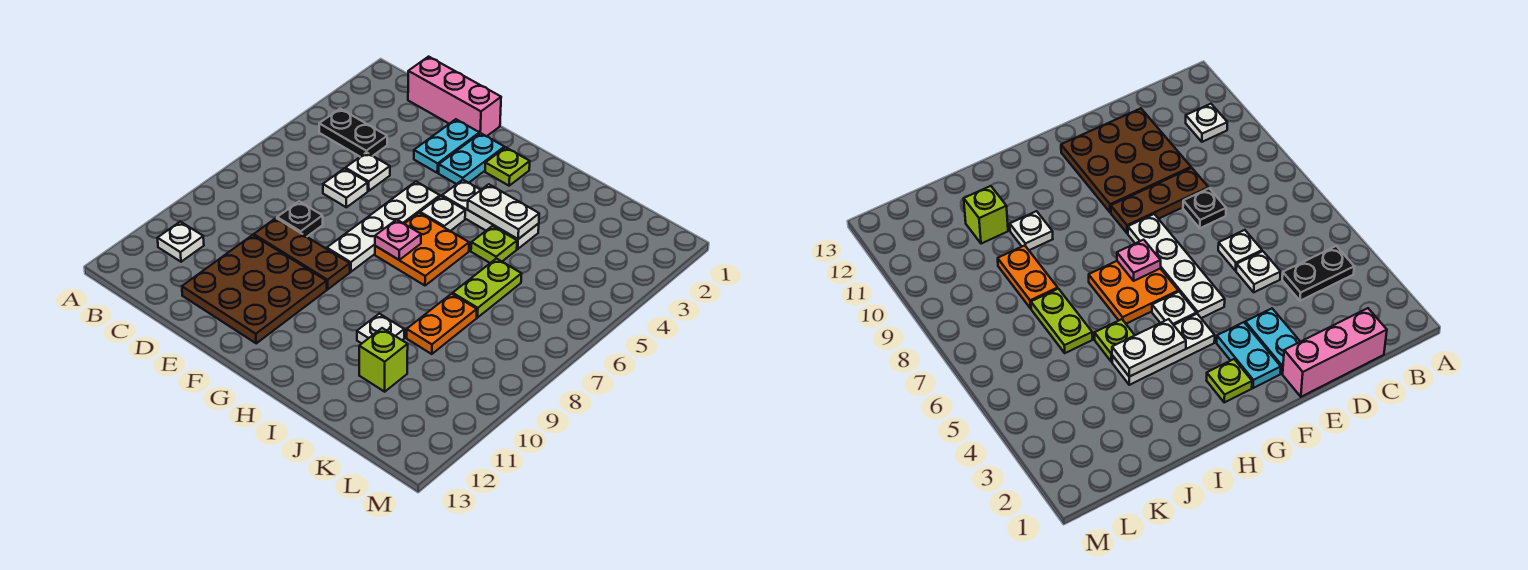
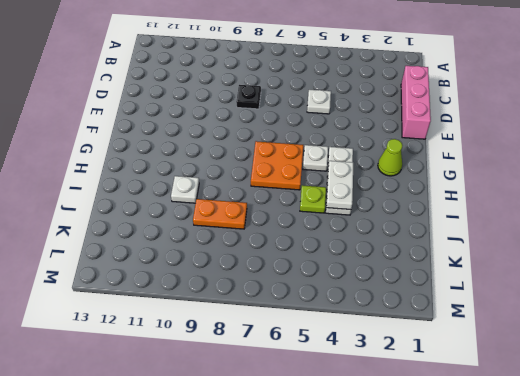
lime 1x1 cone [378,139,403,176] -> lime 1x1 plate [485,147,530,186]
none -> black 1x2 plate [319,109,387,157]
none -> white 1x1 plate [158,222,204,262]
none -> white 1x1 plate [323,168,368,207]

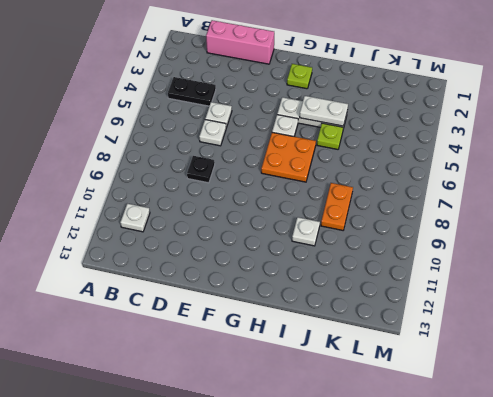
none -> brown 1x3 plate [254,218,350,289]
none -> brown 3x3 plate [182,235,327,343]
none -> cyan 1x2 plate [414,119,479,173]

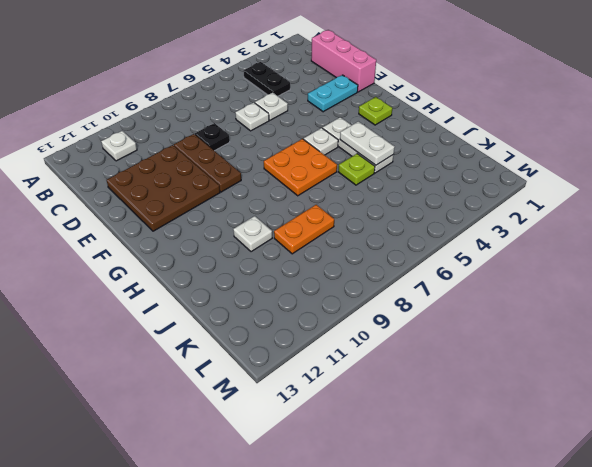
none -> cyan 1x2 plate [439,133,504,184]
none -> white 1x4 plate [327,182,440,272]
none -> lime 1x2 plate [453,259,521,318]

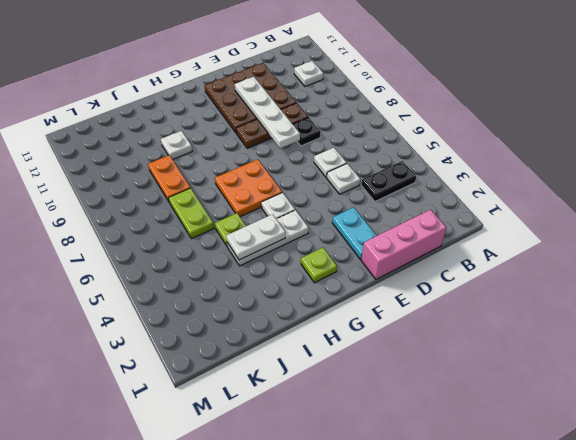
white 1x4 plate [235,77,300,148] -> white 1x4 plate moved to [327,182,440,272]
none -> cyan 1x2 plate [439,133,504,184]
none -> lime 1x1 brick [359,328,408,392]
none -> pink 1x1 plate [375,219,421,260]

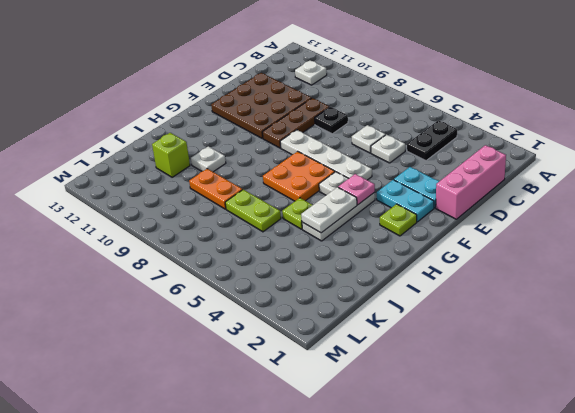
pink 1x1 plate [338,174,375,205] -> pink 1x1 plate moved to [375,219,421,260]

